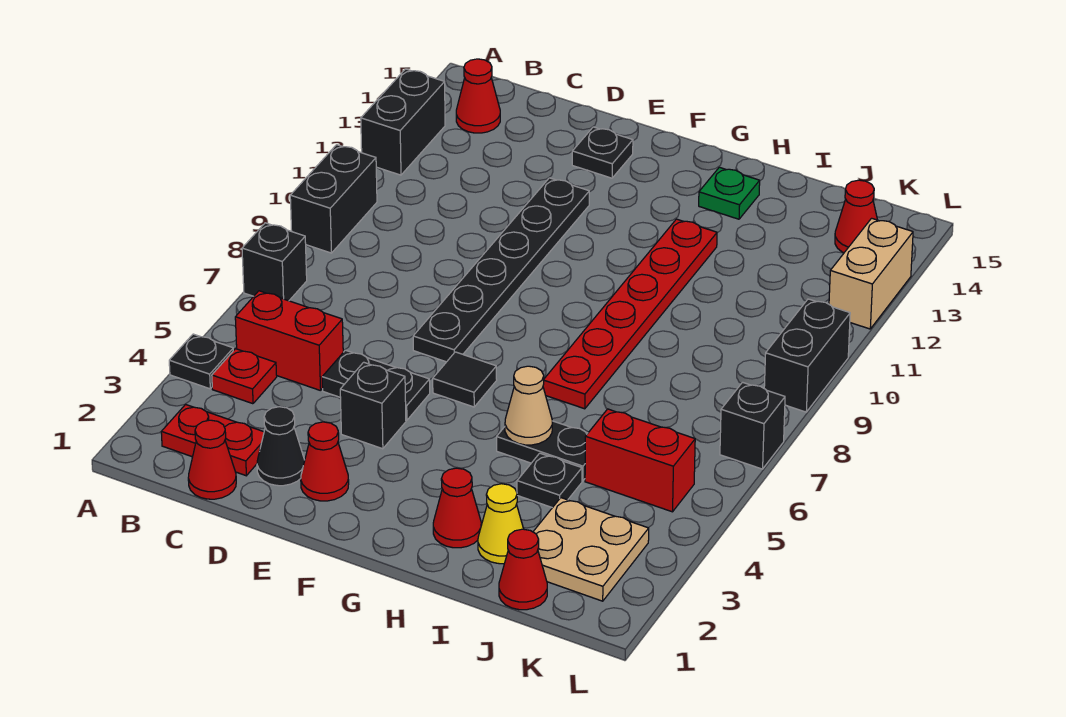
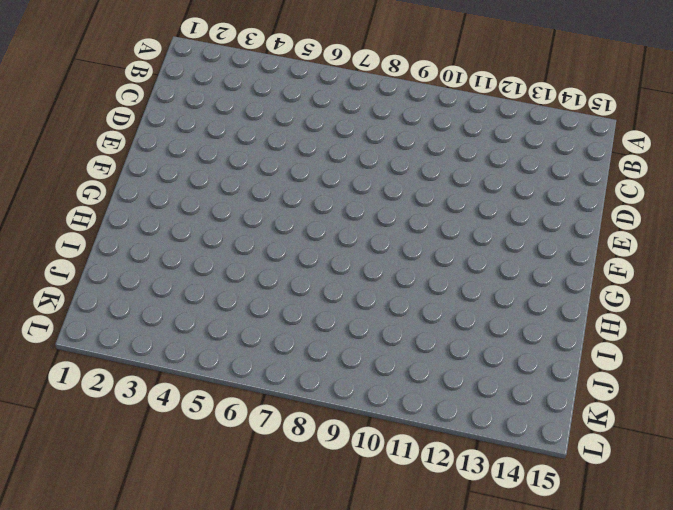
none -> black 1x1 plate [169,334,233,389]
none -> black 1x1 brick [242,223,307,301]
none -> black 1x2 brick [290,145,377,253]
none -> black 1x2 brick [361,69,445,175]

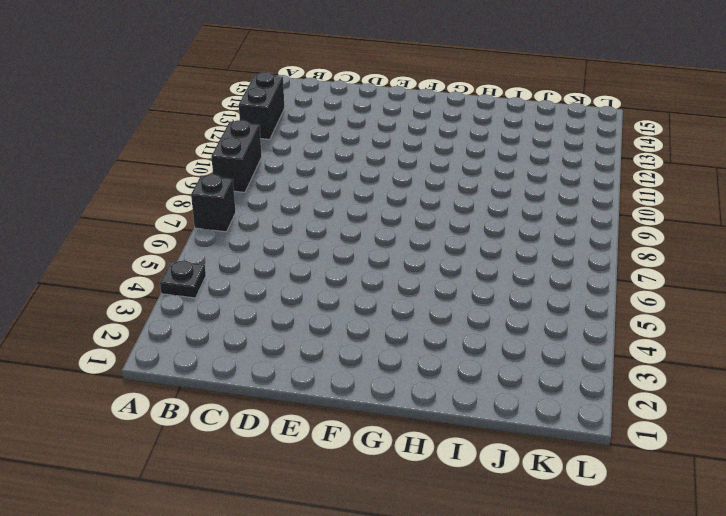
none -> red 1x2 plate [161,404,264,476]
none -> red 1x1 plate [212,349,277,404]
none -> red 1x2 brick [235,291,343,391]
none -> red 1x1 cone [456,59,500,133]

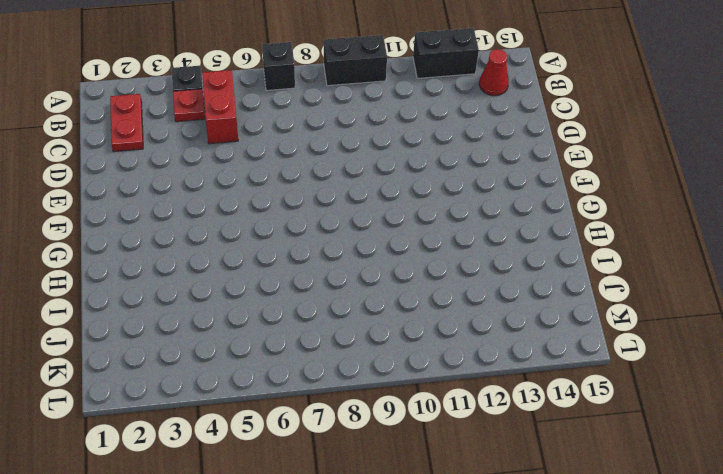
none -> red 1x1 cone [188,420,236,499]
none -> black 1x1 cone [257,407,305,486]
none -> black 1x2 plate [322,350,430,420]
none -> red 1x1 cone [301,422,349,501]

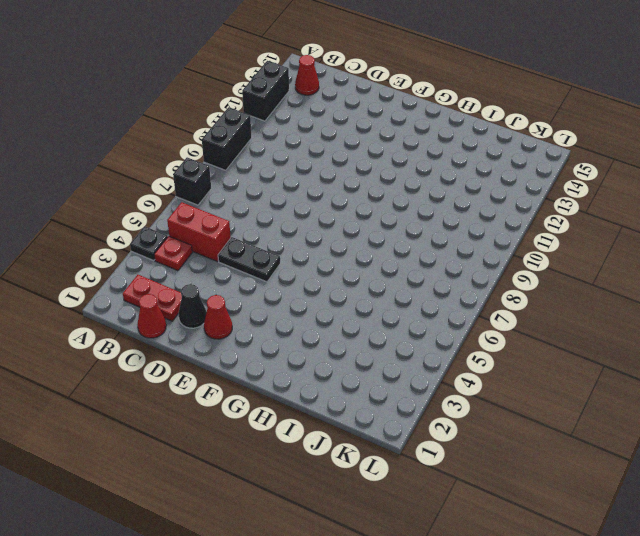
none -> black 1x1 brick [340,362,406,449]
none -> black 1x6 plate [413,178,589,362]
none -> black 1x1 plate [572,127,633,178]
none -> black 1x1 tile [433,352,497,407]

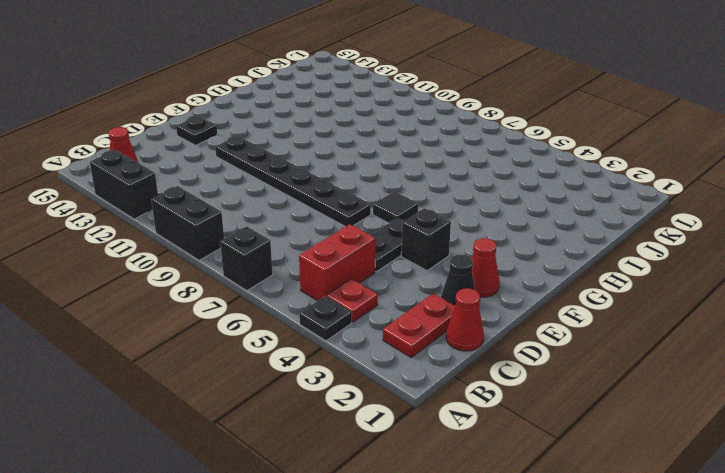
none -> red 1x1 cone [433,468,481,548]
none -> black 1x2 plate [497,421,588,481]
none -> red 1x6 plate [543,219,717,409]
none -> green 1x1 plate [699,167,760,219]

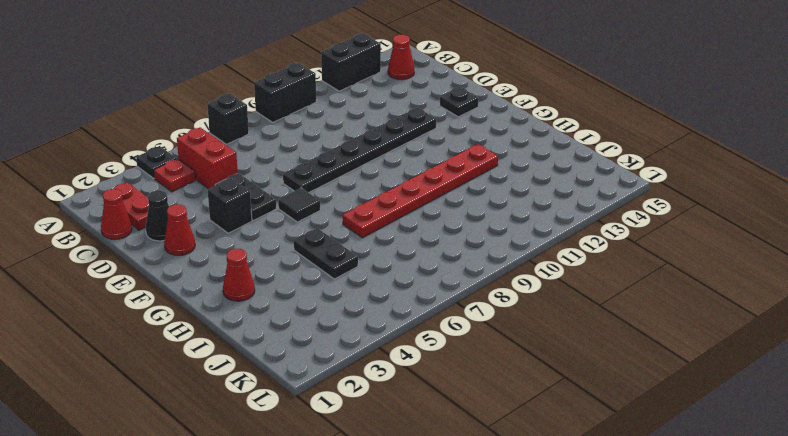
none -> green 1x1 plate [699,167,760,219]
none -> yellow 1x1 cone [478,484,523,564]
none -> black 1x1 plate [517,453,582,508]
none -> red 1x1 cone [499,529,547,610]

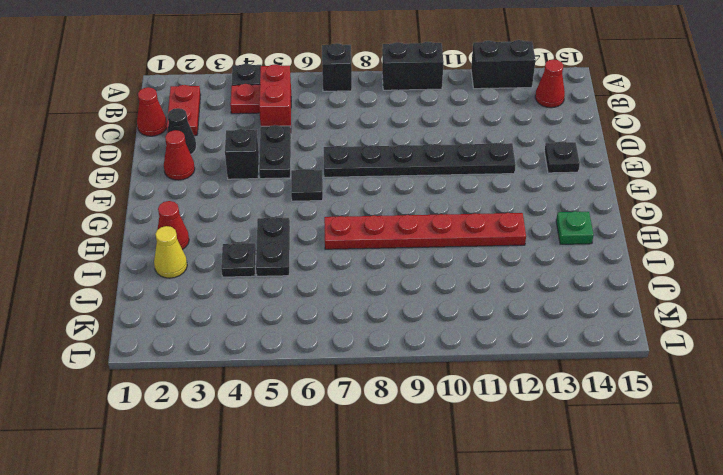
none -> red 1x1 cone [499,529,547,610]
none -> tan 2x2 plate [533,498,649,601]
none -> red 1x2 brick [585,409,695,512]
none -> red 1x1 cone [835,180,877,253]

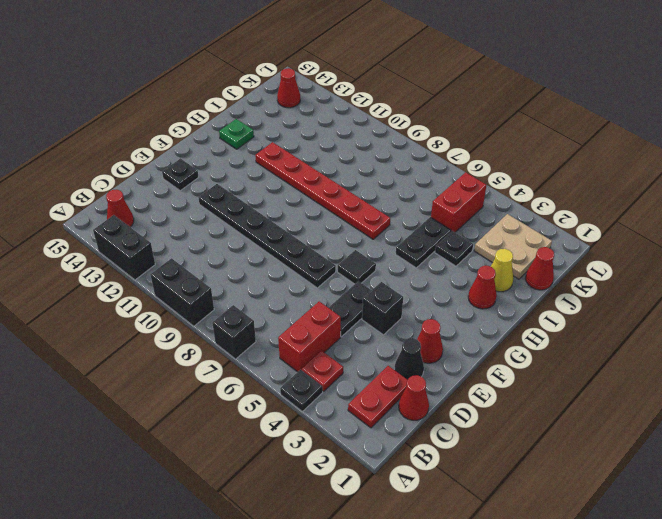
none -> black 1x1 brick [720,382,785,469]
none -> black 1x2 brick [764,299,850,412]
none -> tan 1x2 brick [829,218,913,329]
none -> tan 1x1 cone [505,366,552,445]

